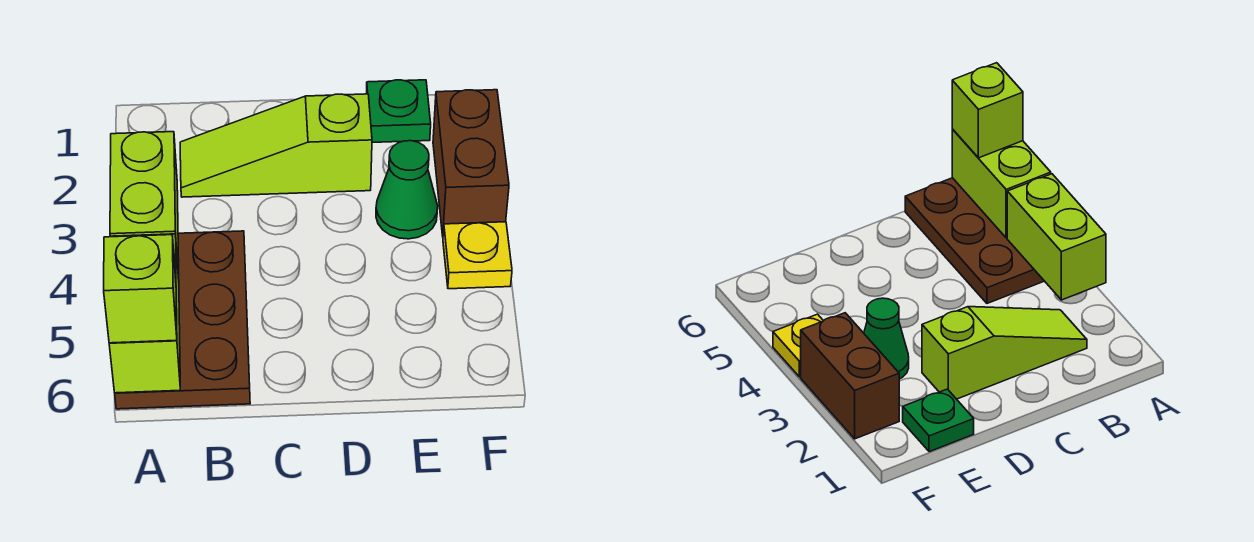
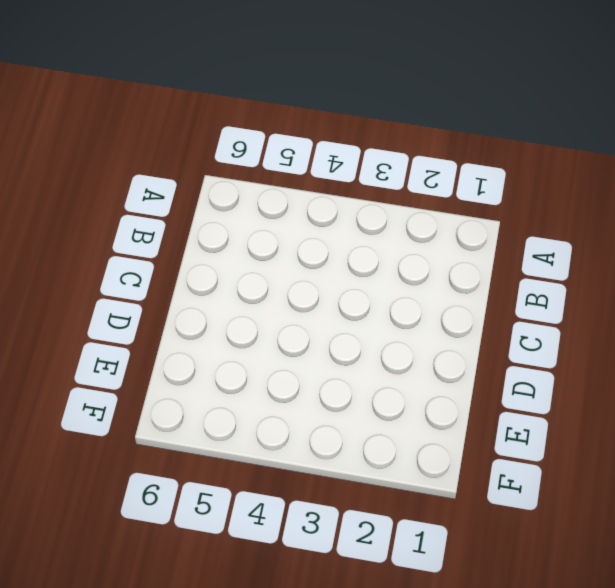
none -> brown 2x3 plate [115,231,250,409]
none -> lime 1x3 slope [180,94,372,197]

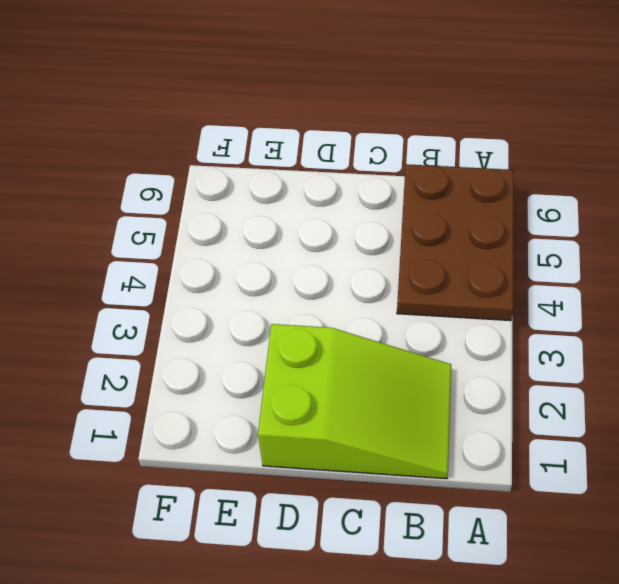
lime 2x3 slope [258,324,451,479] -> lime 1x3 slope [180,94,372,197]
none -> green 1x1 plate [367,80,431,142]
none -> green 1x1 cone [376,141,438,239]

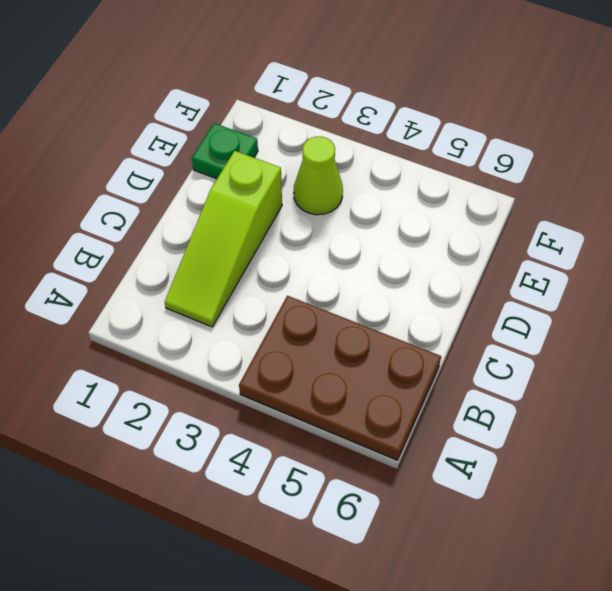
lime 1x1 cone [294,137,343,215] -> green 1x1 cone [376,141,438,239]
none -> brown 1x2 brick [433,90,509,236]
none -> yellow 1x1 plate [443,222,512,289]

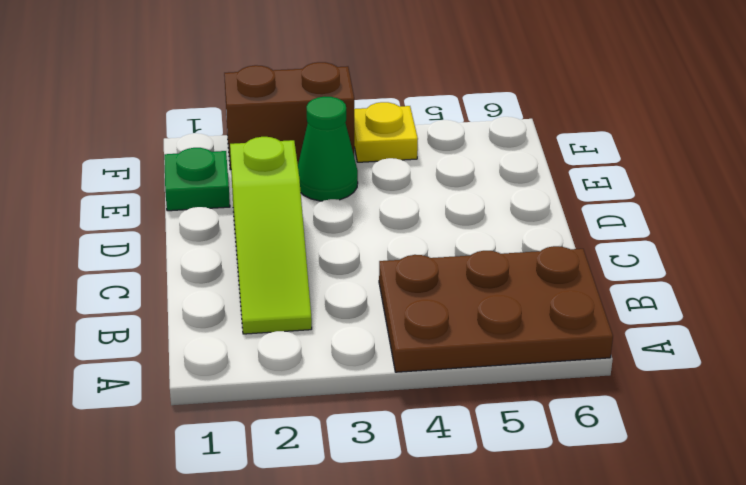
none -> lime 1x2 brick [110,132,179,278]
none -> lime 1x2 brick [109,234,180,393]

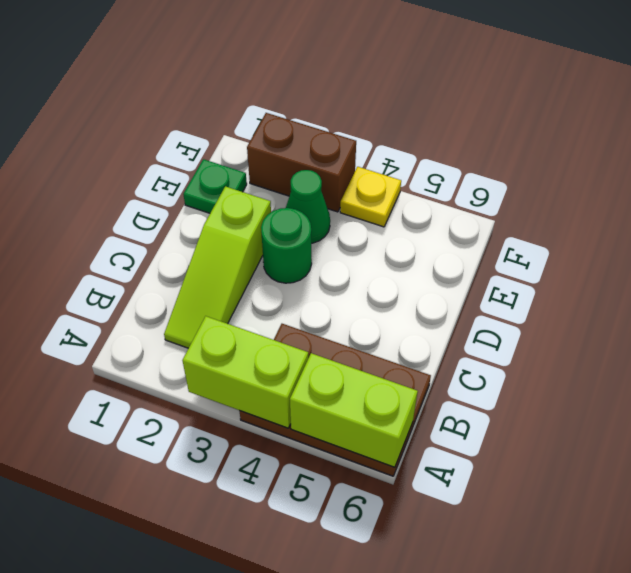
green 1x1 round brick [261,208,312,283] -> none
none -> lime 1x1 brick [104,235,177,343]

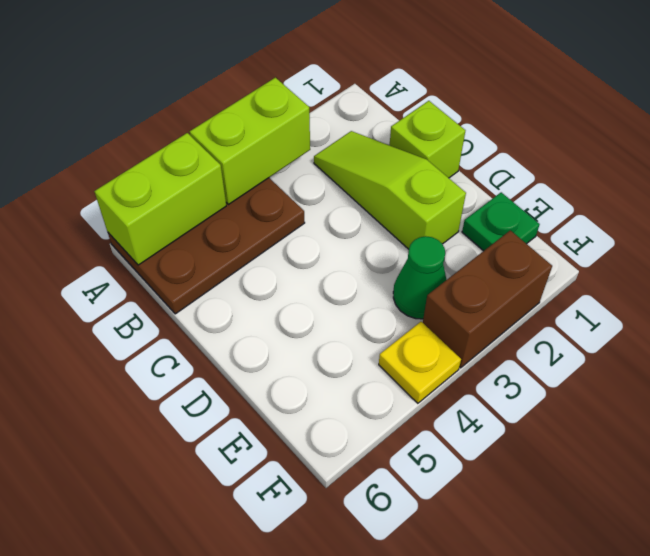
lime 1x1 brick [390,101,465,178] -> lime 1x1 brick moved to [104,235,177,343]

